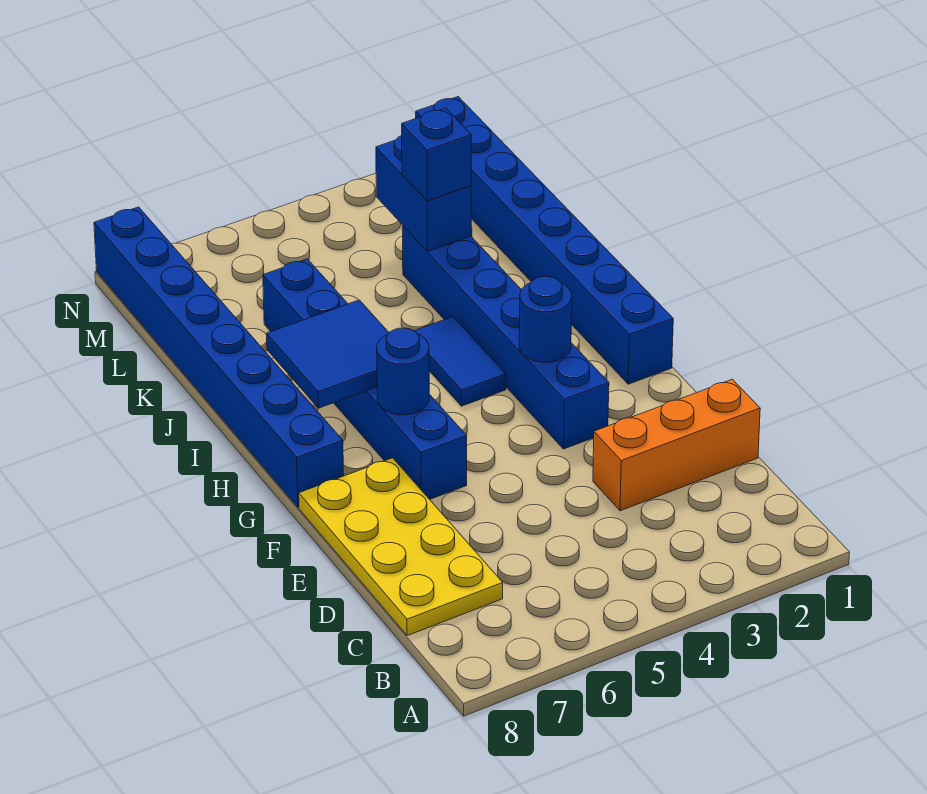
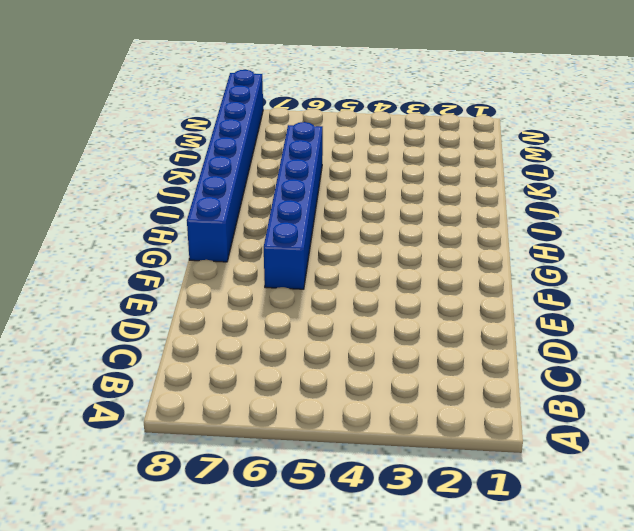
none -> yellow 2x4 plate [299,458,503,636]
none -> orange 1x3 brick [593,379,760,511]
none -> blue 1x6 brick [402,226,609,449]

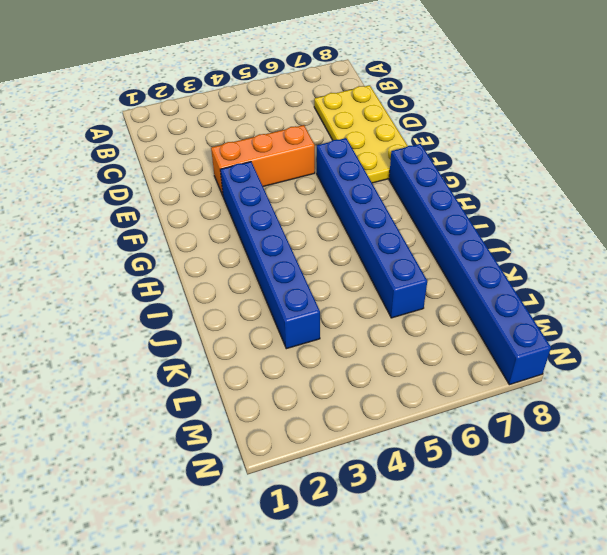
orange 1x3 brick [211,125,315,196] -> orange 1x3 brick moved to [593,379,760,511]
none -> blue 1x8 brick [416,97,673,384]
none -> blue 1x2 tile [415,317,506,406]
none -> blue 1x1 round brick [519,277,572,362]

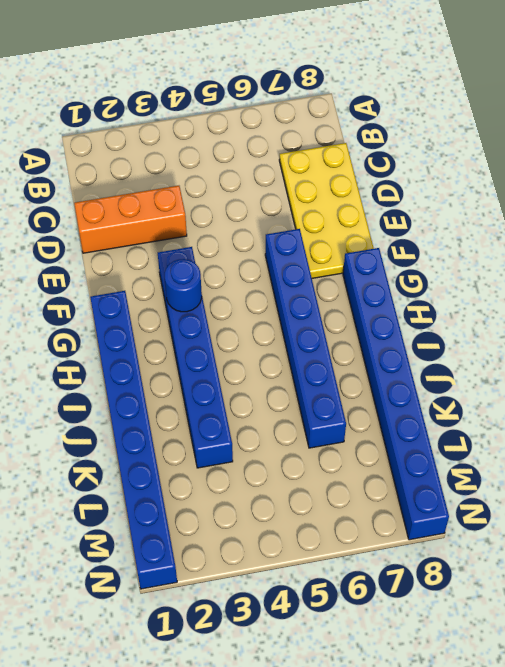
none -> blue 1x2 tile [415,317,506,406]
none -> blue 1x1 round brick [377,328,429,415]
none -> blue 2x2 tile [267,300,389,408]

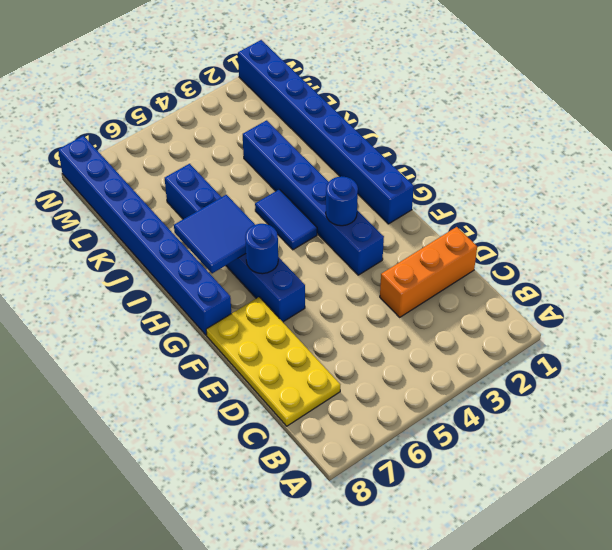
none -> blue 1x2 brick [376,136,471,251]
none -> blue 1x1 brick [402,108,471,201]

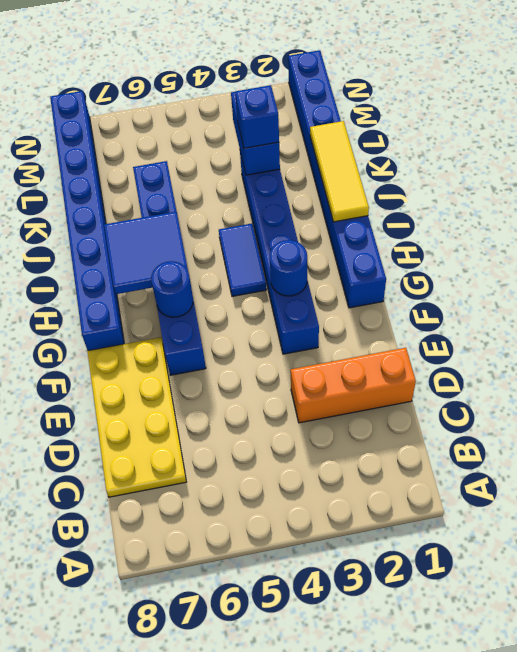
yellow 1x3 tile [310,121,369,222] -> none

